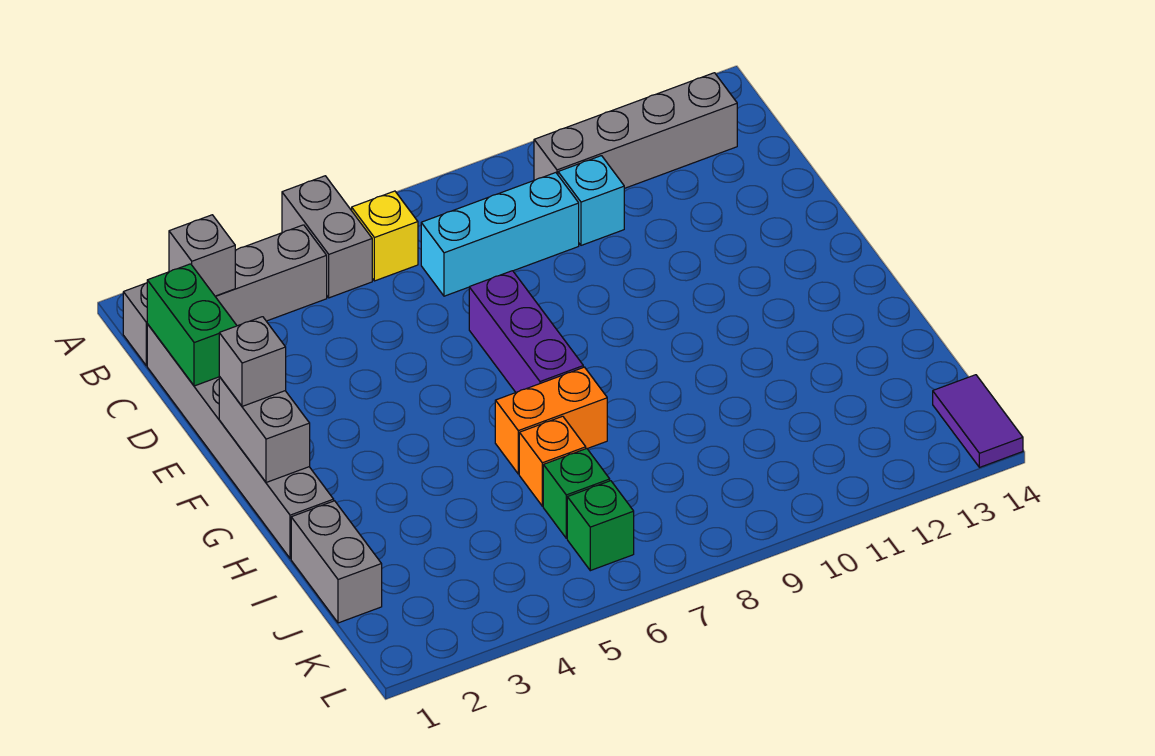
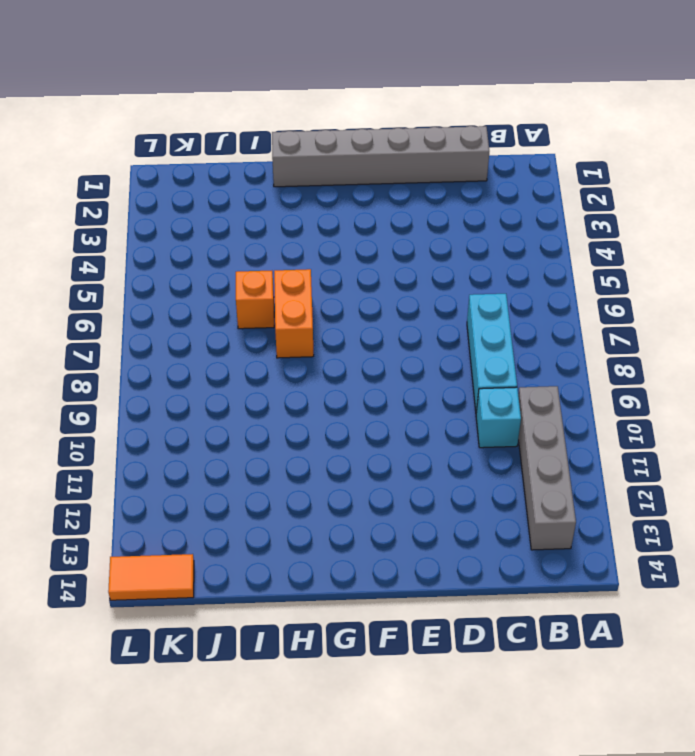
orange 1x2 tile [108,554,194,600] -> purple 1x2 tile [933,375,1023,467]
none -> grey 1x2 brick [282,176,372,298]
none -> grey 1x4 brick [123,225,327,365]
none -> yellow 1x1 brick [352,191,418,281]

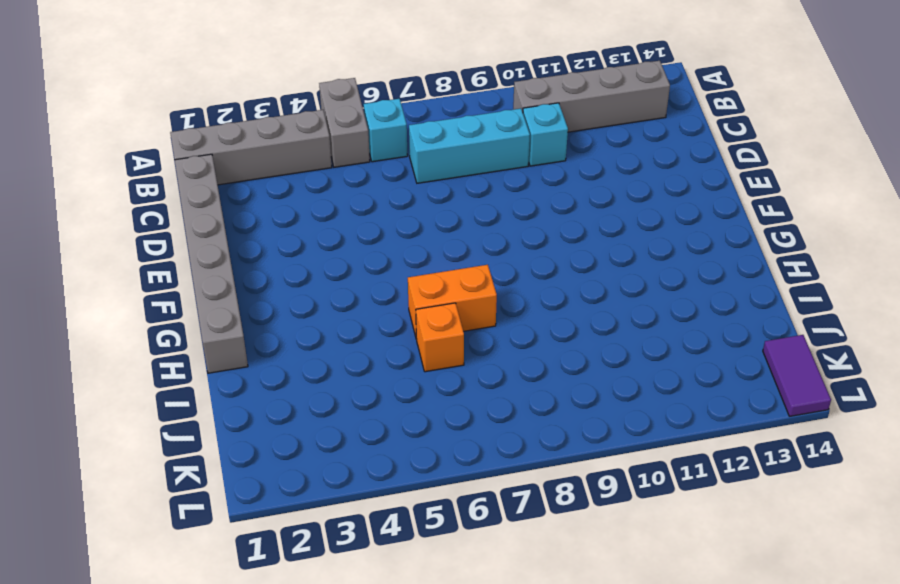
cyan 1x1 brick [364,99,408,162] -> yellow 1x1 brick [352,191,418,281]
none -> purple 1x3 brick [469,271,583,392]
none -> grey 1x2 brick [291,501,382,623]
none -> green 1x1 brick [543,449,610,538]

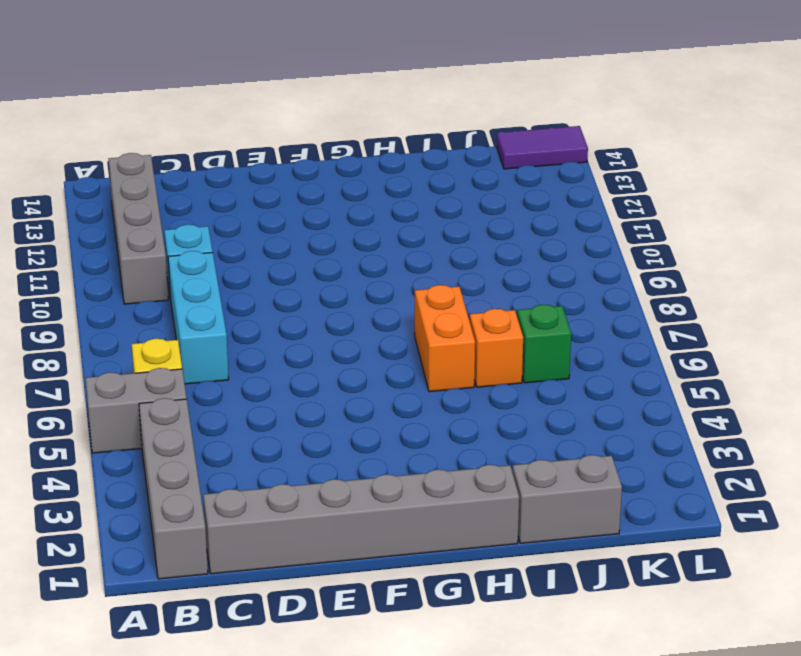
none -> purple 1x3 brick [469,271,583,392]
none -> green 1x1 brick [567,481,634,571]
none -> grey 1x1 brick [169,215,235,296]

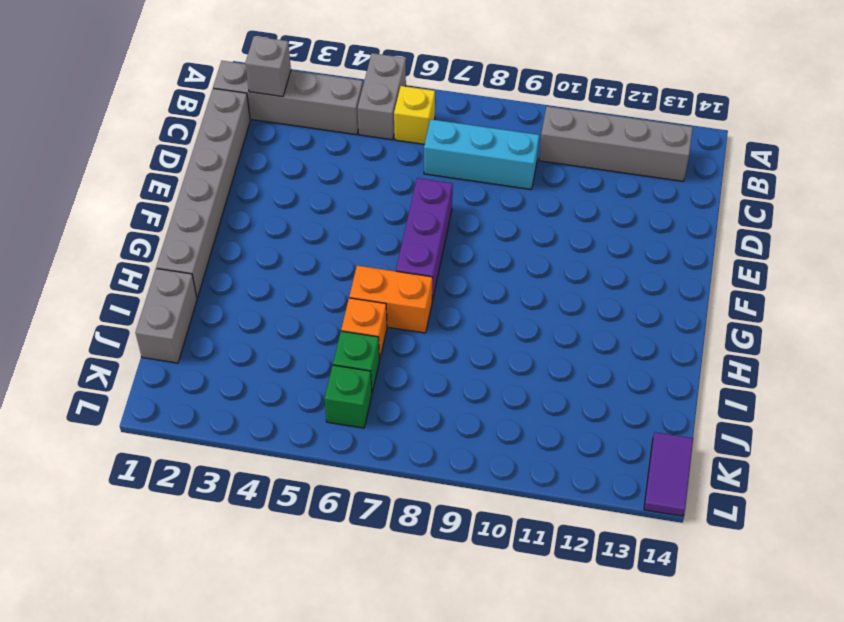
none -> cyan 1x1 brick [558,156,624,245]
none -> green 1x2 brick [147,264,237,386]
none -> grey 1x2 brick [219,377,310,483]

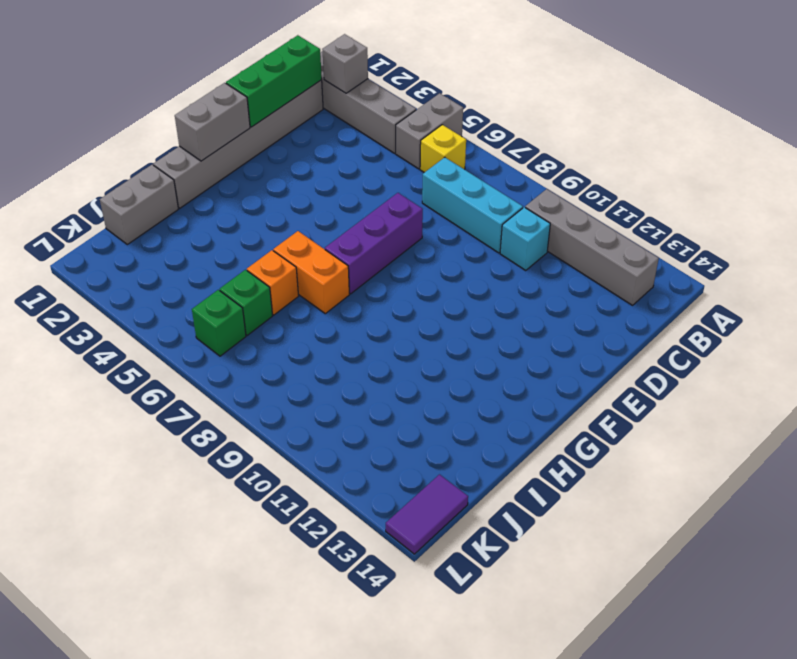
green 1x3 brick [226,35,322,127] -> green 1x2 brick [147,264,237,386]
none -> grey 1x1 brick [219,317,286,406]

